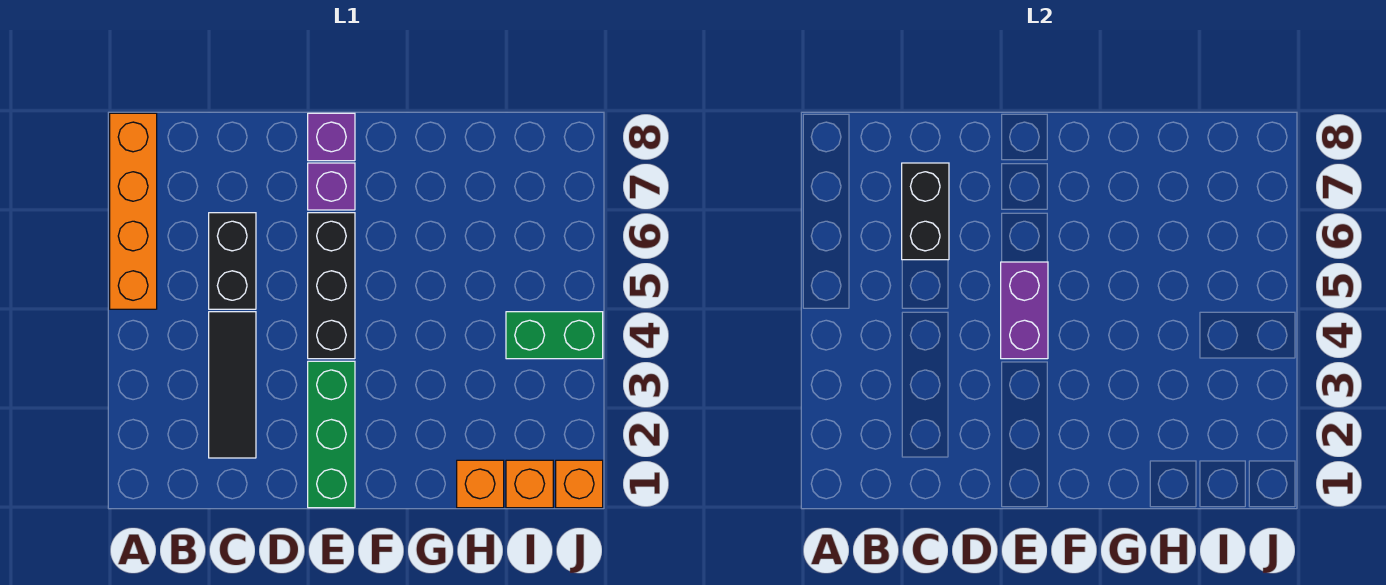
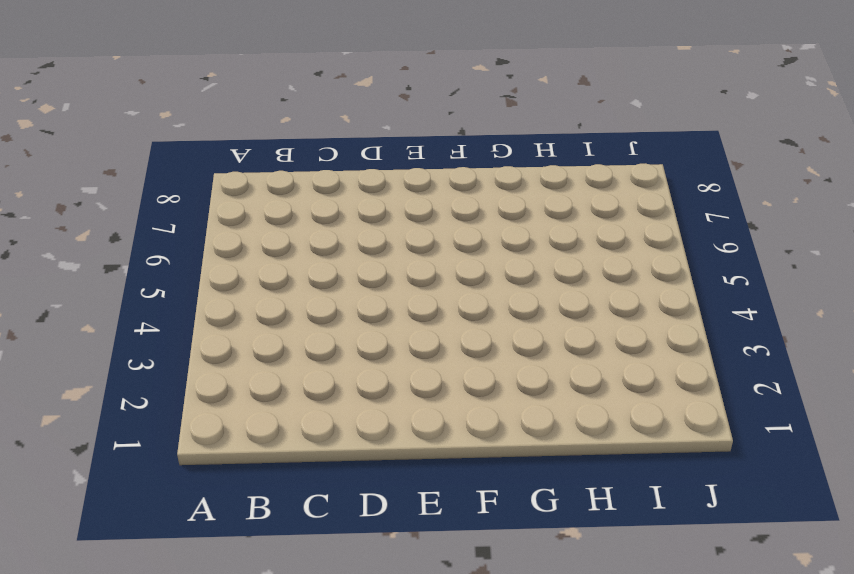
none -> orange 1x4 brick [110,113,157,309]
none -> black 1x3 tile [209,312,256,458]
none -> black 1x2 brick [209,213,256,309]

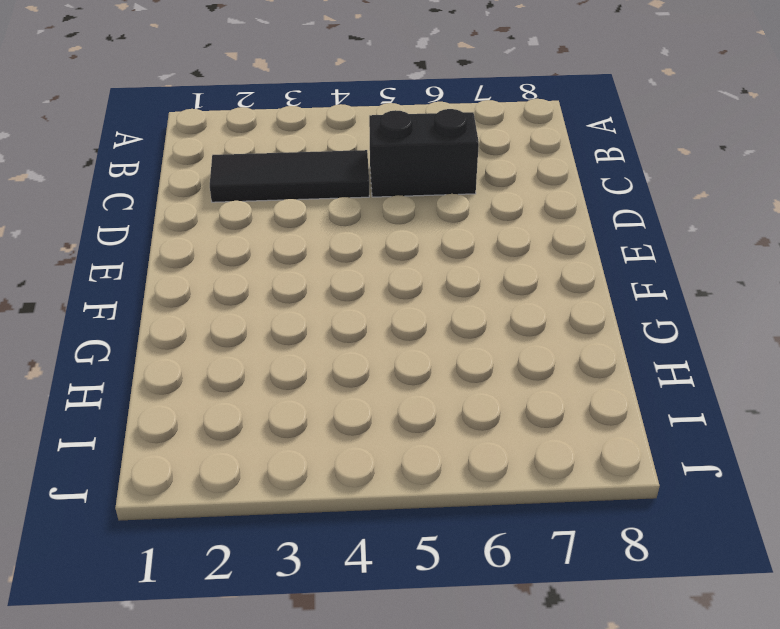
none -> orange 1x4 brick [110,113,157,309]
none -> green 1x3 brick [308,361,355,508]
none -> black 1x3 brick [308,213,355,359]

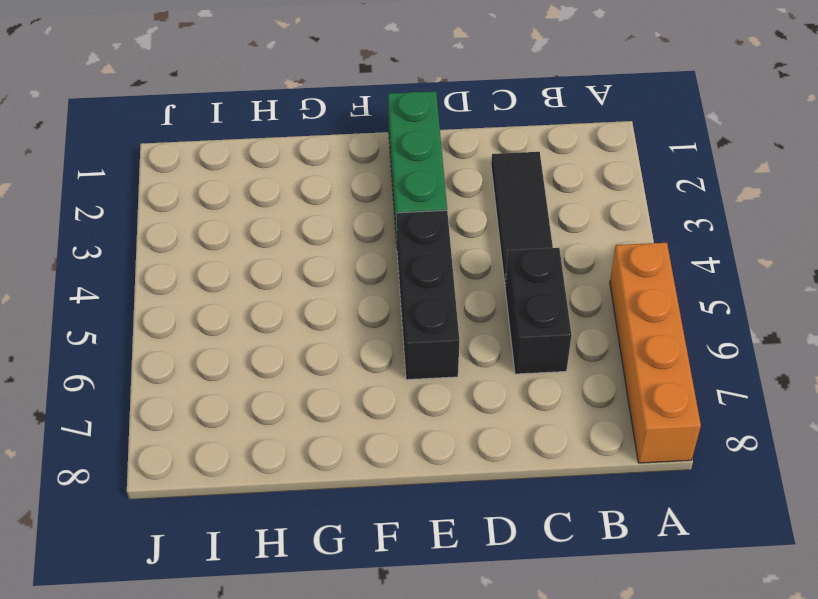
none -> purple 1x1 brick [308,163,355,210]
none -> purple 1x1 brick [308,113,355,161]
none -> orange 1x1 brick [457,460,504,508]

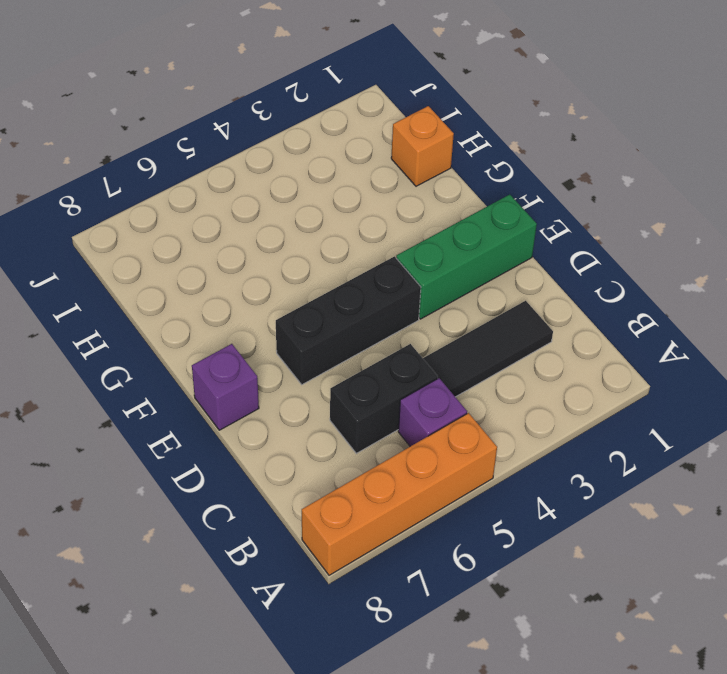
purple 1x1 brick [398,378,467,446] -> purple 1x1 brick moved to [308,163,355,210]
none -> orange 1x1 brick [506,460,553,508]
none -> green 1x2 brick [506,312,603,359]
none -> orange 1x1 brick [556,460,603,508]

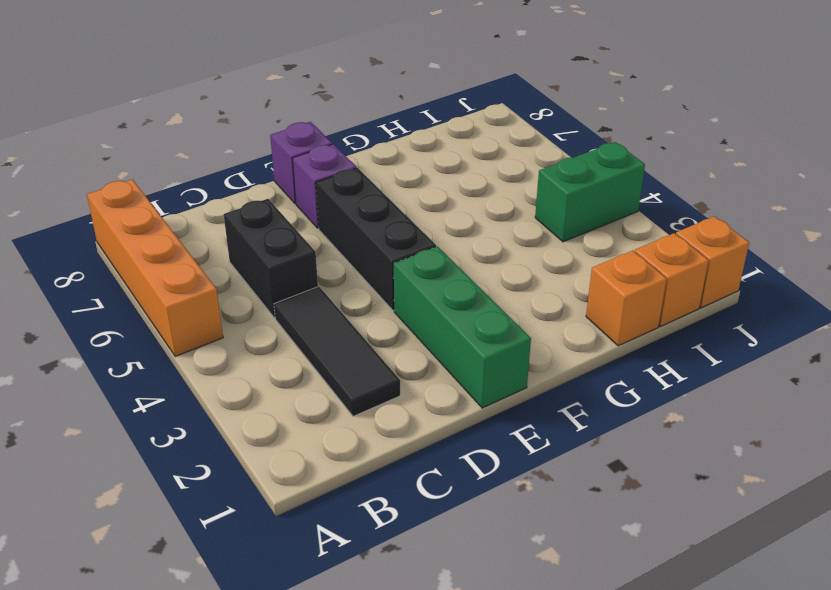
none -> black 1x2 brick [902,163,949,260]
none -> purple 1x2 brick [1001,262,1048,359]

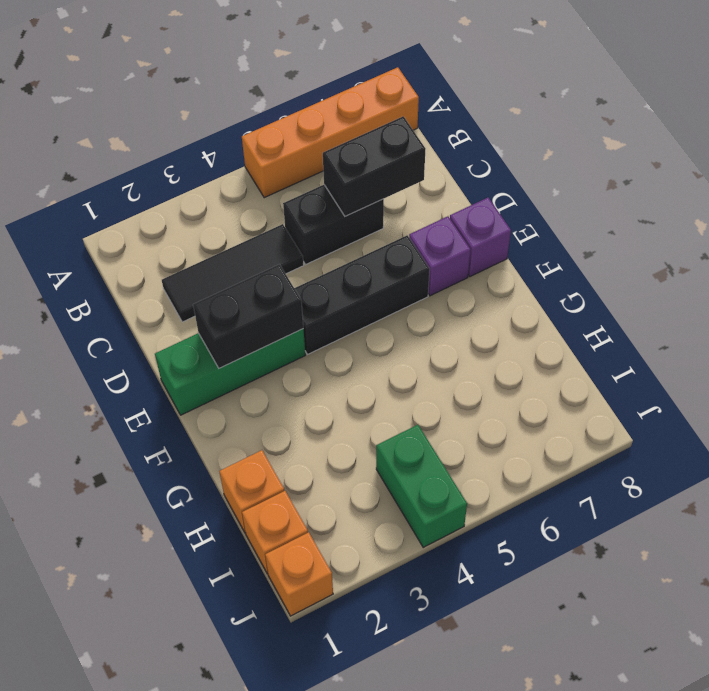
black 1x2 brick [193,264,303,368] -> none
none -> purple 1x2 brick [1001,262,1048,359]

